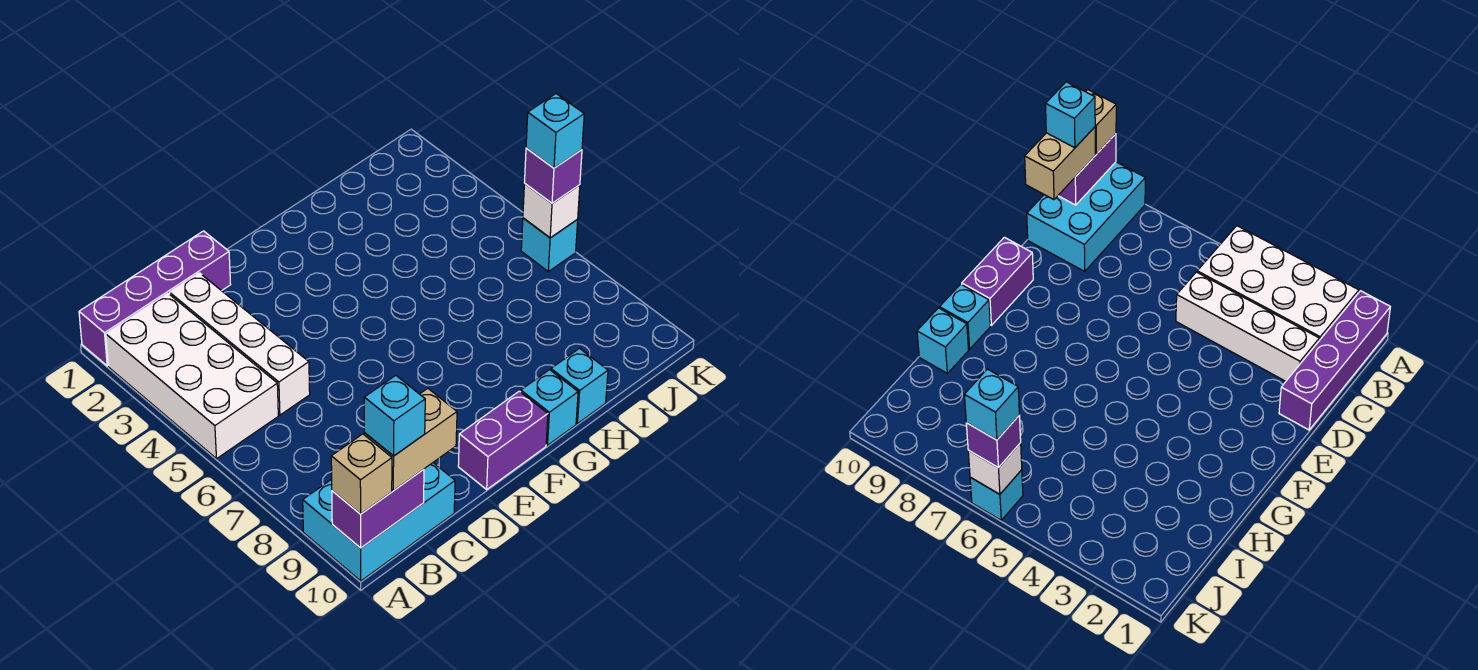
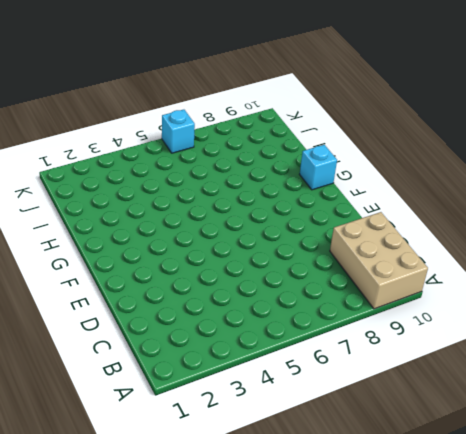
tan 2x3 brick [330,212,428,309] -> cyan 2x3 brick [303,463,455,581]
none -> purple 1x4 brick [79,231,231,366]
none -> white 2x4 brick [106,294,278,459]
none -> white 1x4 brick [170,273,310,415]

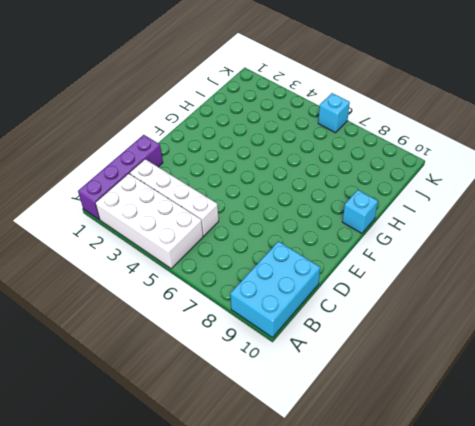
none -> purple 1x2 brick [458,391,548,489]
none -> cyan 1x1 brick [551,348,608,424]
none -> purple 1x2 brick [332,469,424,548]

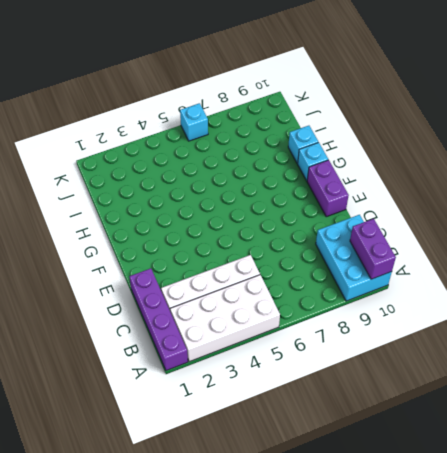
none -> white 1x1 brick [523,184,580,238]
none -> tan 1x1 brick [331,434,392,514]
none -> tan 1x2 brick [364,389,457,491]

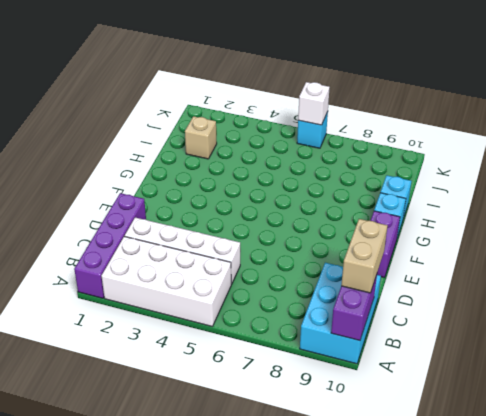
tan 1x1 brick [185,116,217,159] -> tan 1x1 brick moved to [331,434,392,514]
none -> purple 1x1 brick [525,148,582,203]
none -> cyan 1x1 brick [364,376,425,456]
none -> cyan 1x1 brick [526,94,584,168]

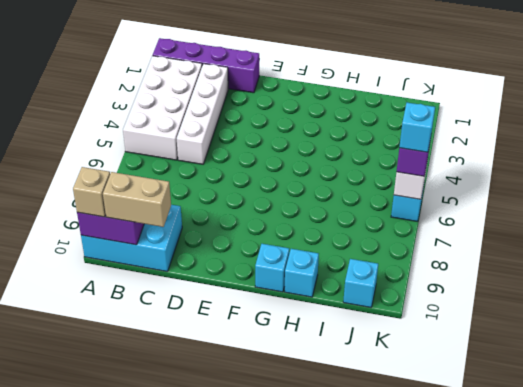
cyan 1x1 brick [343,259,378,307] -> cyan 1x1 brick moved to [364,376,425,456]
none -> purple 1x2 brick [458,391,548,489]

